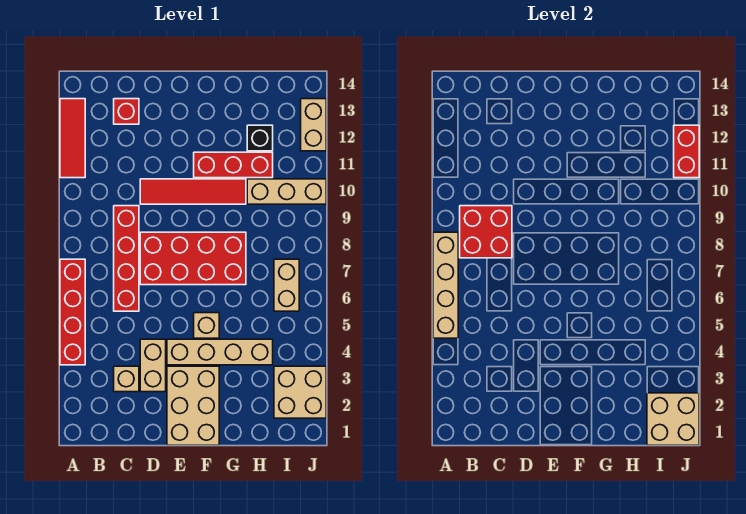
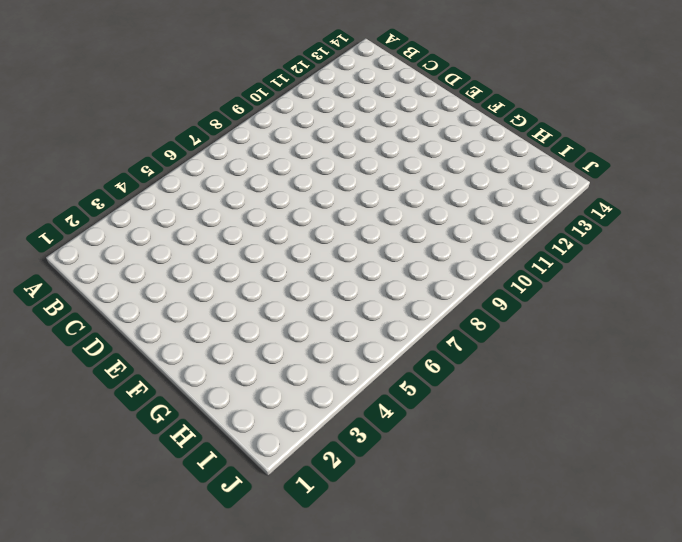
none -> red 1x4 brick [60,259,85,365]
none -> red 1x3 tile [60,99,85,178]
none -> tan 1x1 brick [114,366,139,392]

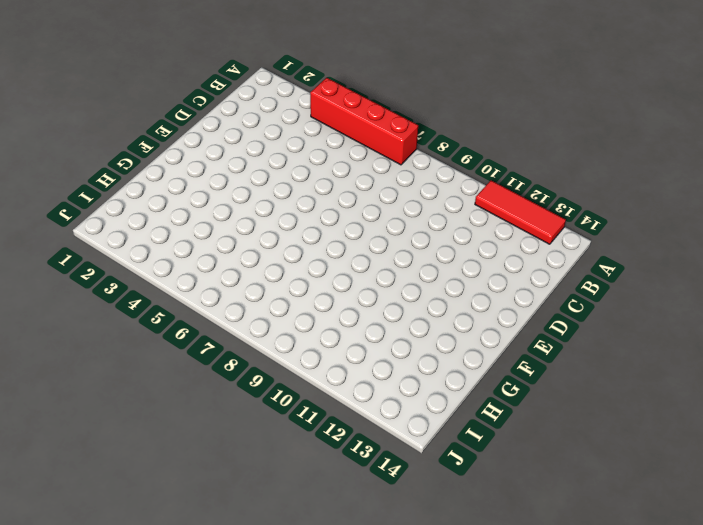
none -> tan 1x1 brick [114,366,139,392]
none -> red 1x4 brick [114,206,139,311]
none -> red 1x1 brick [114,99,139,124]

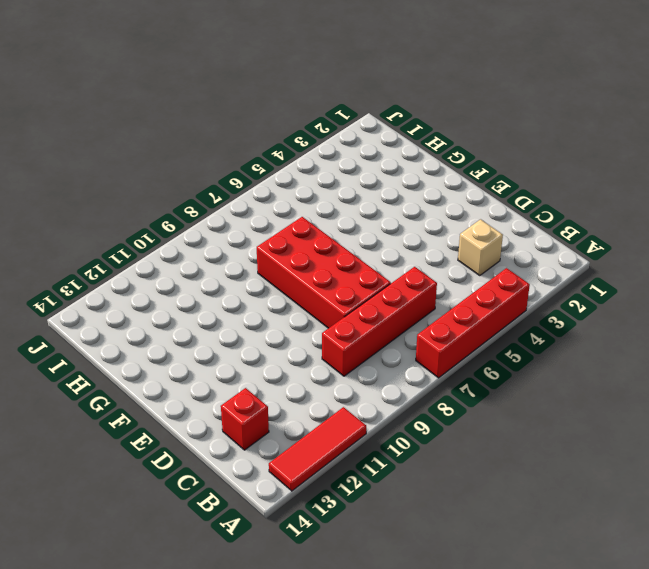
none -> tan 1x2 brick [140,339,166,392]
none -> red 1x4 tile [140,179,246,204]
none -> tan 2x3 brick [167,366,219,445]

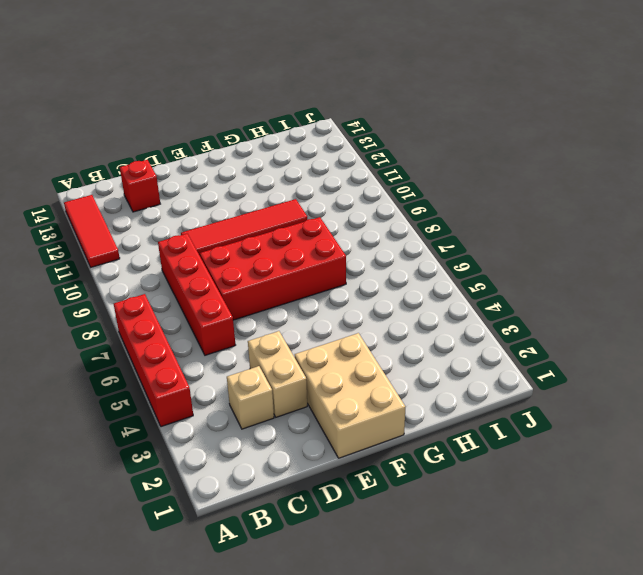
none -> tan 1x4 brick [167,339,273,365]
none -> tan 1x1 brick [194,313,219,338]
none -> red 1x3 brick [194,152,273,178]

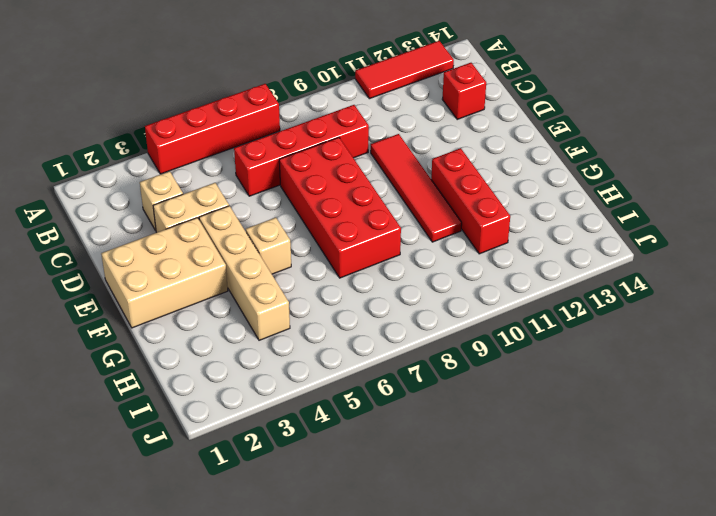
none -> tan 1x3 brick [247,179,326,204]
none -> black 1x1 brick [247,125,273,151]
none -> tan 2x2 brick [274,366,326,418]

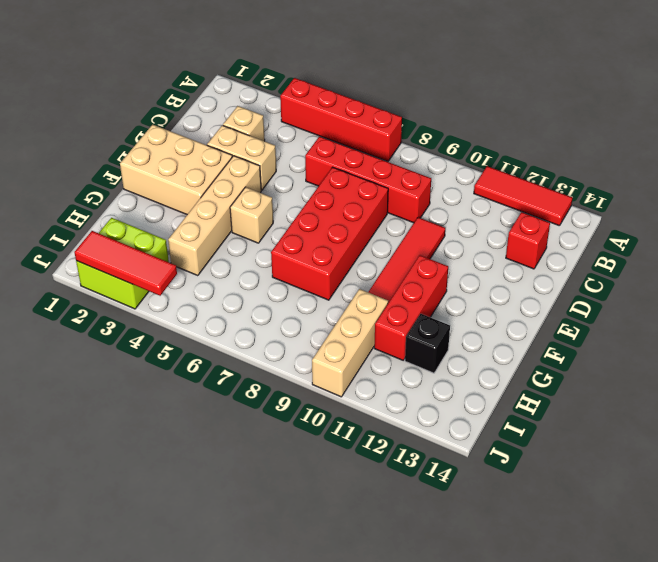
lime 2x2 brick [76,218,169,309] -> tan 2x2 brick [274,366,326,418]
red 1x3 tile [74,231,177,296] -> tan 2x2 brick [647,393,699,445]
none -> tan 1x2 brick [274,259,299,311]
none -> tan 1x2 brick [301,99,326,151]
none -> tan 1x4 brick [433,232,458,338]

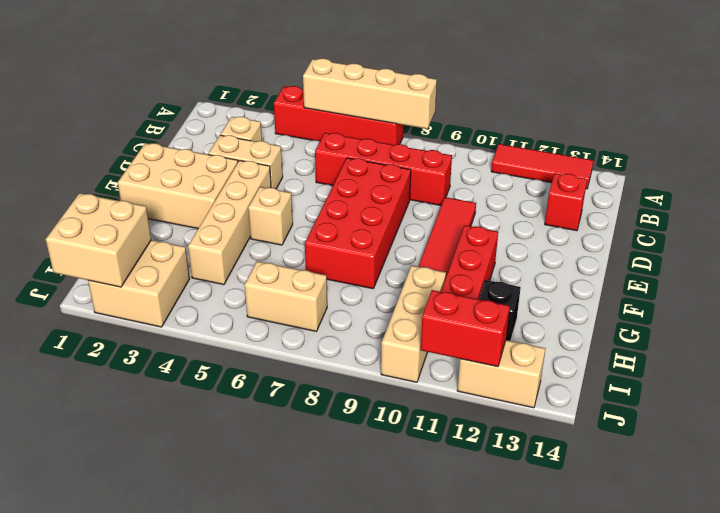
none -> red 2x2 brick [460,206,512,258]

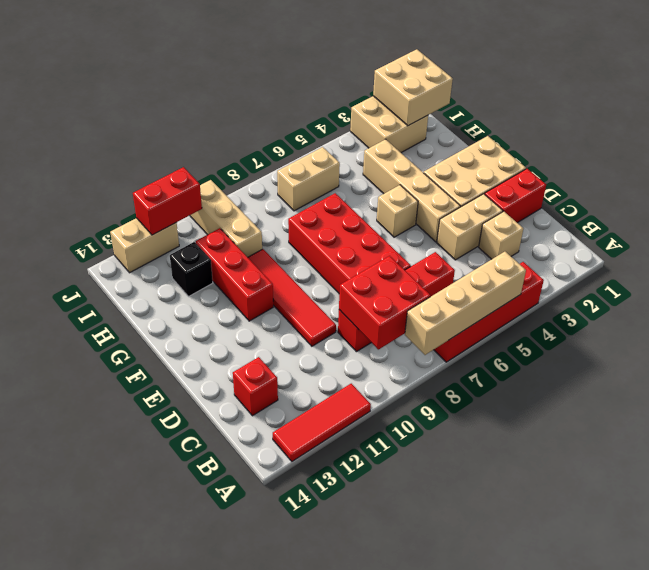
red 1x2 brick [485,169,546,223] -> none

